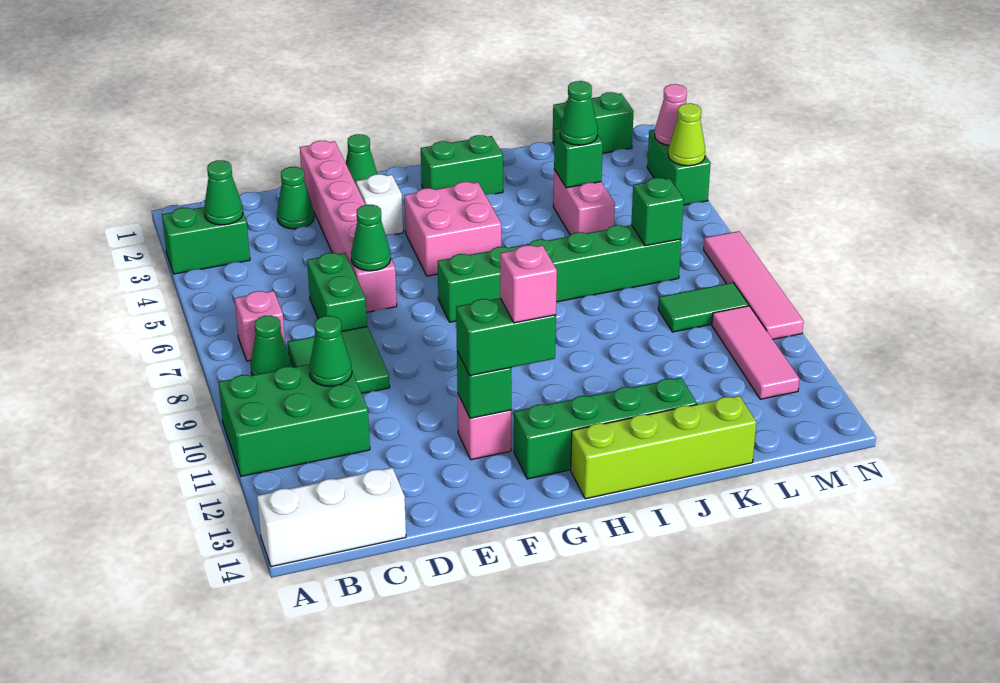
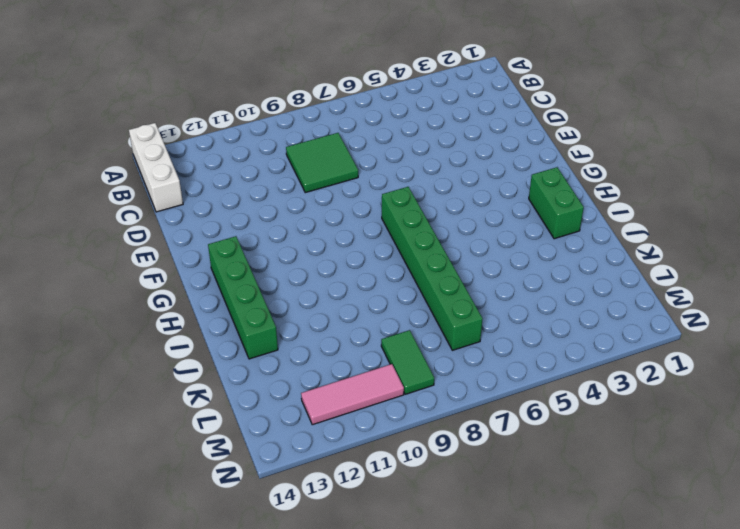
none -> green 1x2 brick [162,207,250,274]
none -> green 2x3 brick [219,364,370,476]
none -> pink 1x1 brick [235,291,285,361]
none -> green 1x1 cone [251,315,291,375]

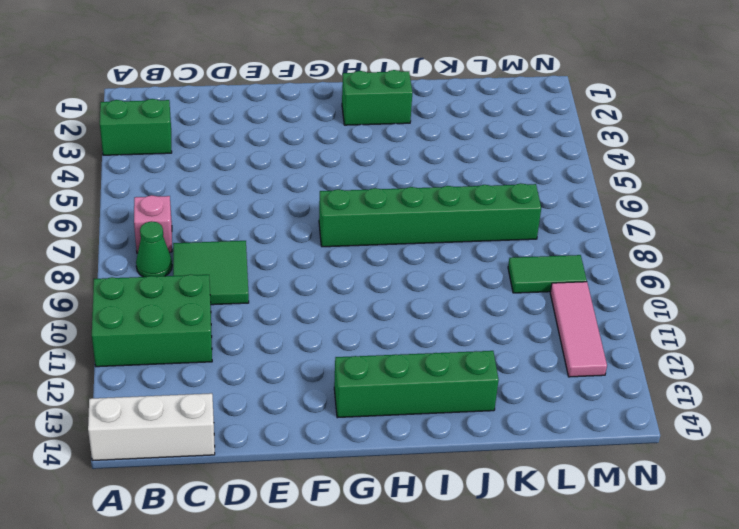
none -> green 1x1 cone [277,167,314,229]
none -> green 1x2 brick [307,253,367,331]
none -> pink 1x6 brick [300,140,397,312]
none -> green 1x1 cone [346,134,377,184]

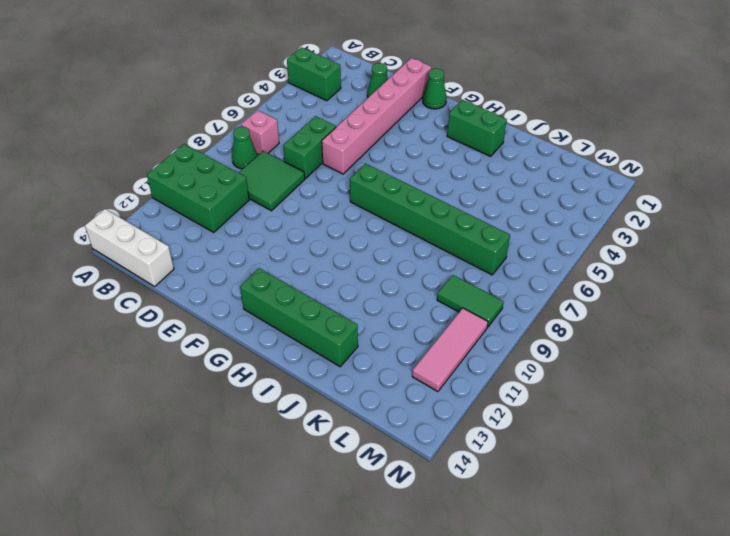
none -> white 1x1 brick [356,174,403,235]
none -> pink 1x1 brick [458,395,511,460]
none -> pink 2x2 brick [404,182,501,276]
none -> lime 1x4 brick [571,396,756,499]

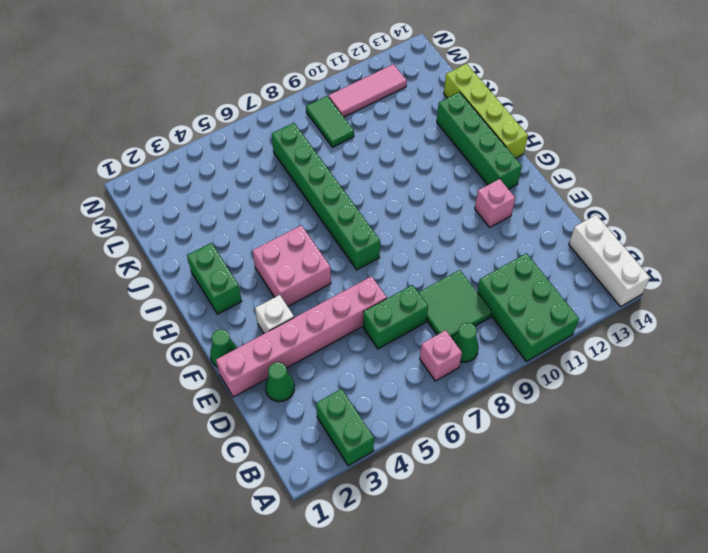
none -> pink 1x2 brick [553,169,615,235]
none -> green 1x2 brick [553,92,634,153]
none -> green 1x2 brick [647,129,711,205]
none -> pink 1x4 tile [704,231,804,339]

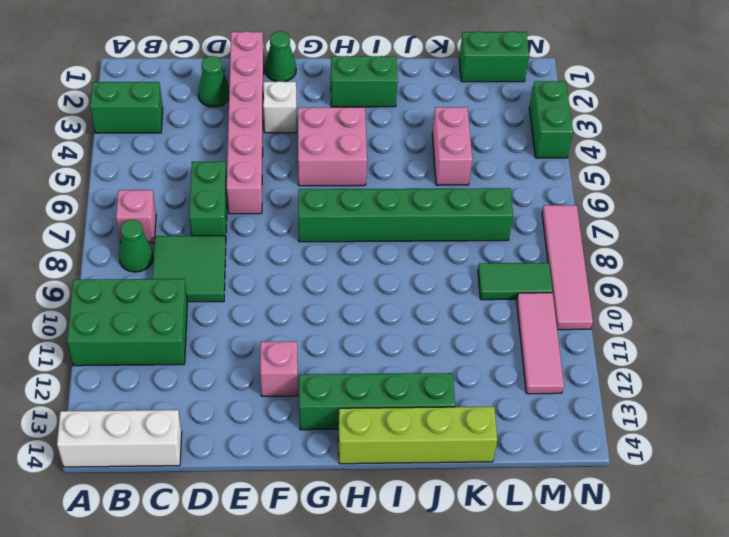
none -> green 1x1 cone [204,160,243,225]
none -> green 1x1 cone [309,316,352,386]
none -> green 1x1 cone [351,205,391,271]
none -> green 1x1 brick [457,352,511,418]

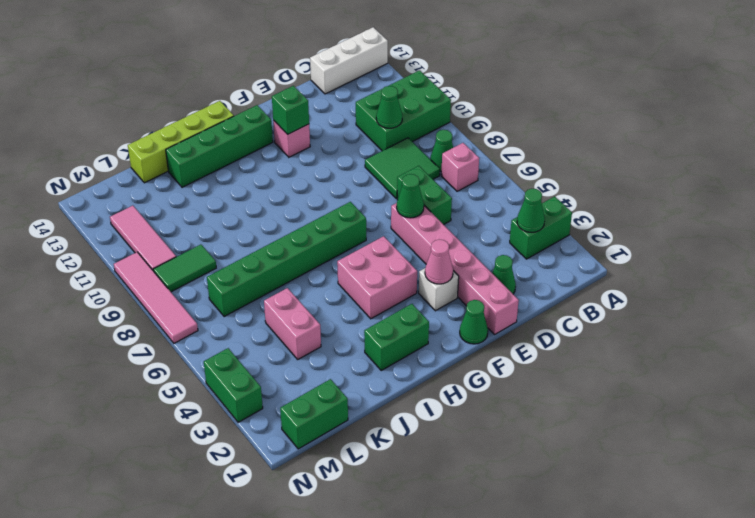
pink 1x1 cone [425,240,453,284] -> pink 1x1 cone moved to [655,84,687,145]
none -> green 1x1 brick [554,128,603,188]
none -> green 1x1 brick [631,178,684,246]
none -> lime 1x1 cone [668,103,705,166]
none -> green 1x2 brick [456,298,556,376]

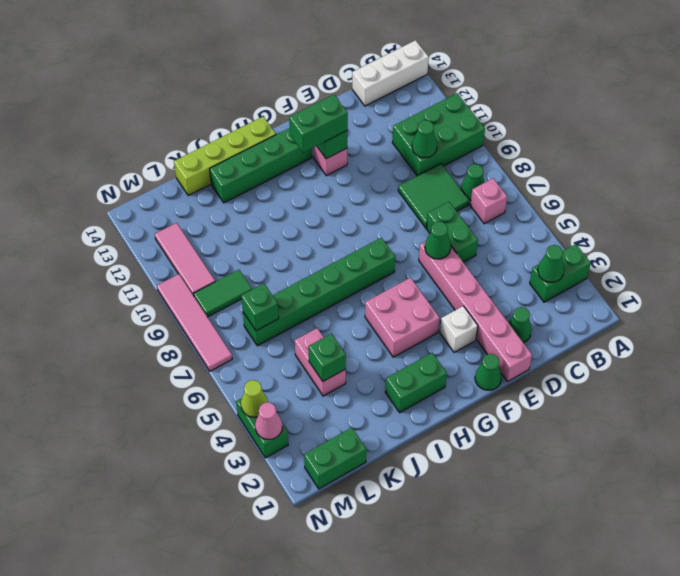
none -> green 1x1 cone [560,81,598,145]
none -> pink 1x1 brick [500,245,557,323]

